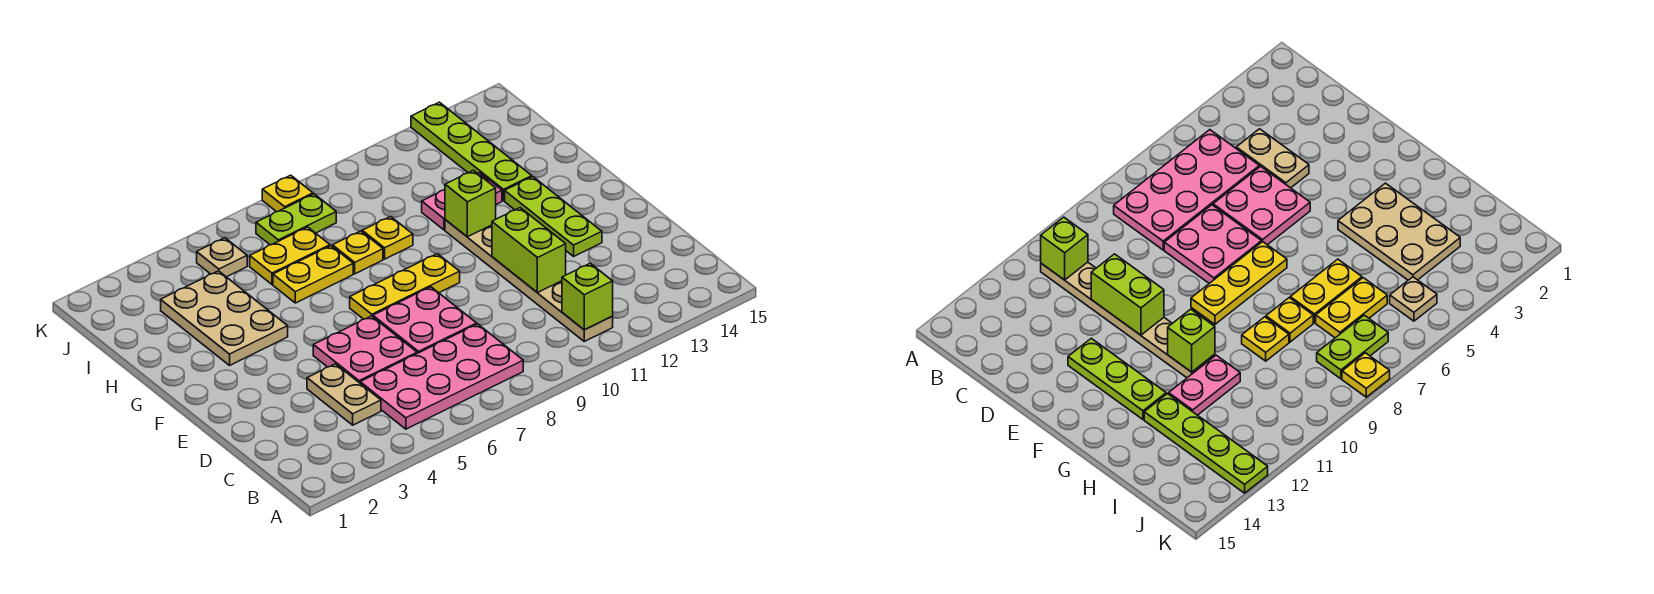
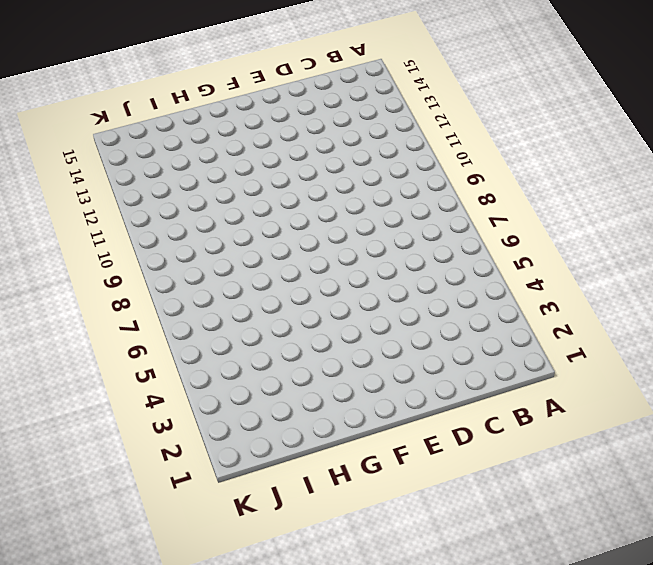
none -> pink 2x4 plate [360,324,523,429]
none -> tan 1x6 plate [445,220,613,341]
none -> tan 1x2 plate [307,364,381,425]

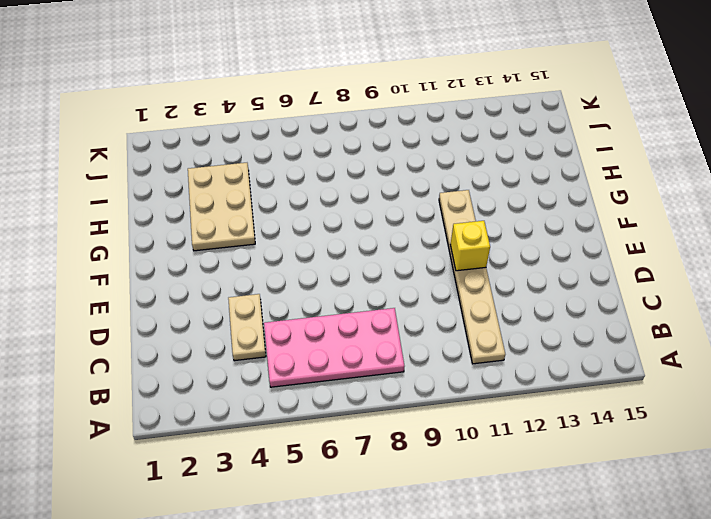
yellow 1x1 brick [450,221,490,271] -> lime 1x2 brick [492,208,566,293]
none -> pink 2x2 plate [313,316,417,383]
none -> pink 2x2 plate [373,287,477,353]
none -> lime 1x3 plate [505,177,602,256]

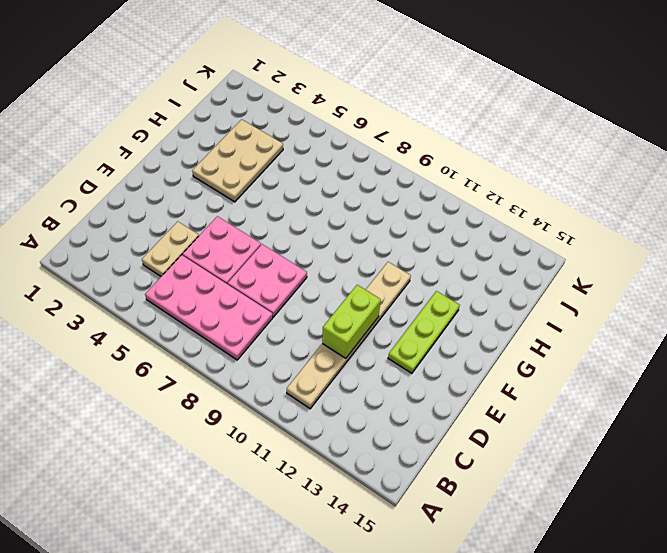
none -> yellow 1x3 plate [350,254,460,319]
none -> yellow 1x2 plate [273,246,353,303]
none -> yellow 1x1 plate [332,231,383,274]

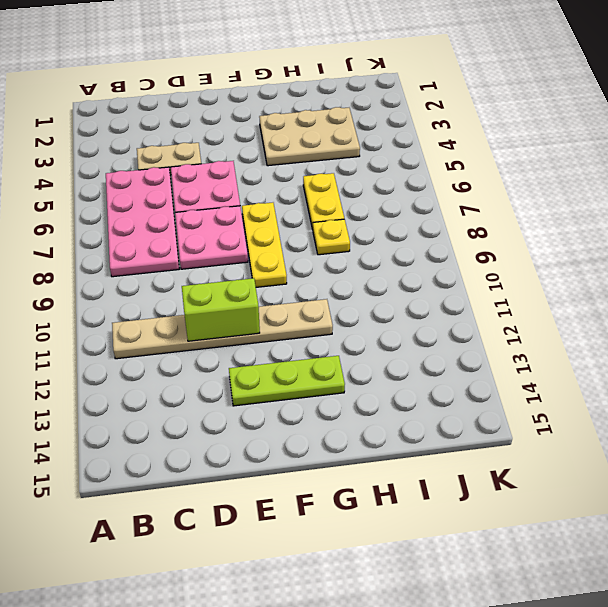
none -> yellow 1x1 plate [362,217,413,259]
none -> pink 1x2 plate [422,173,502,230]
none -> lime 1x4 plate [411,102,532,201]

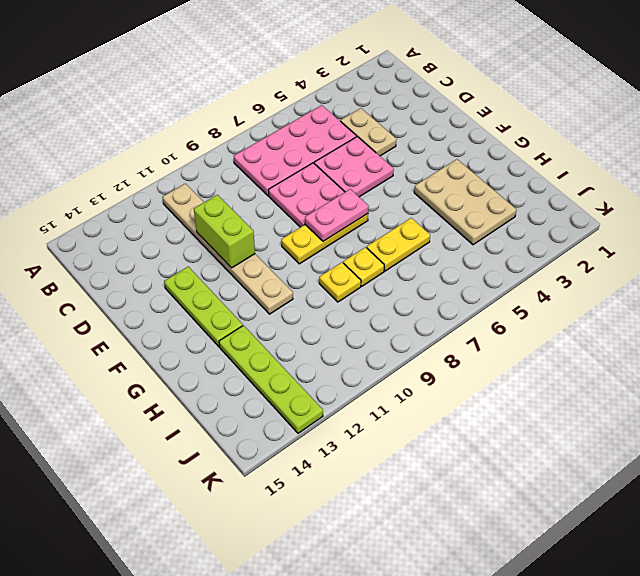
pink 1x2 plate [305,189,369,241] -> pink 1x2 plate moved to [422,173,502,230]
none -> yellow 1x2 plate [250,227,330,284]
none -> tan 1x1 plate [197,238,247,277]
none -> lime 1x2 plate [256,194,336,245]

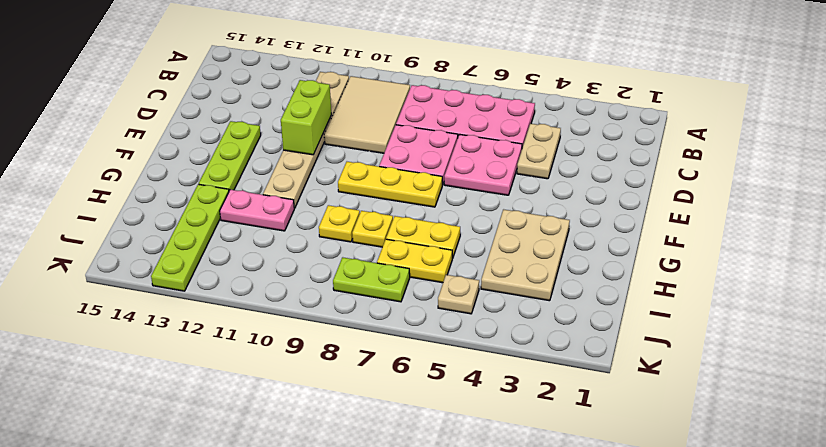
tan 2x3 tile [324,76,410,153] -> none
none -> yellow 1x1 plate [262,175,313,212]
none -> lime 1x1 brick [562,263,613,330]
none -> lime 1x1 brick [445,170,496,237]

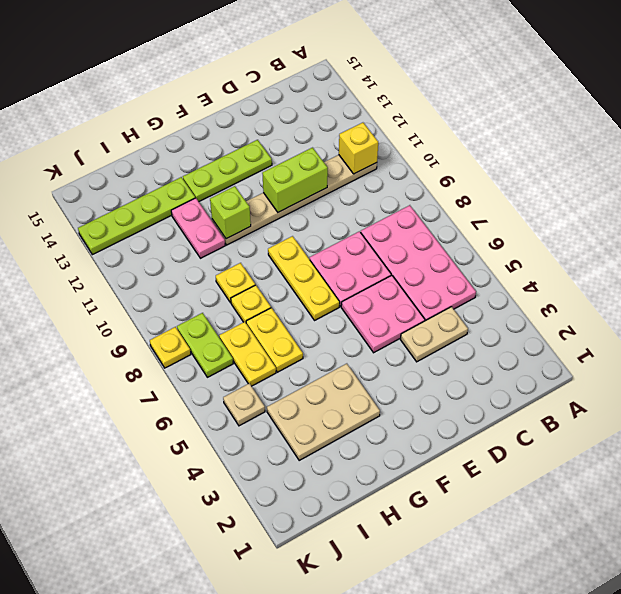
yellow 1x1 brick [339,123,378,174] -> lime 1x1 brick [562,263,613,330]

